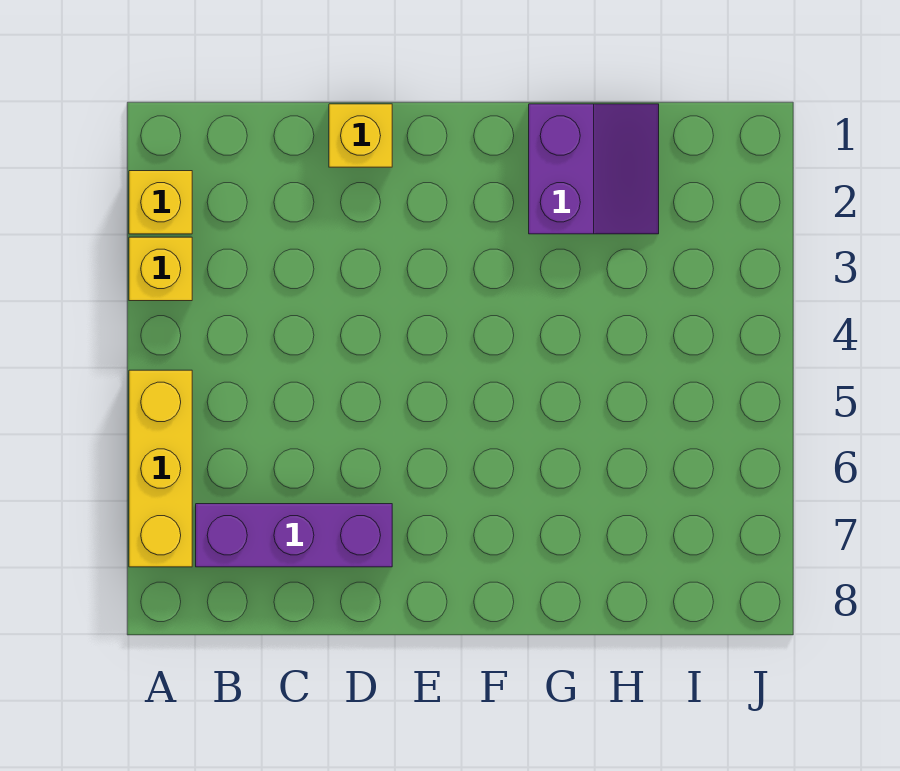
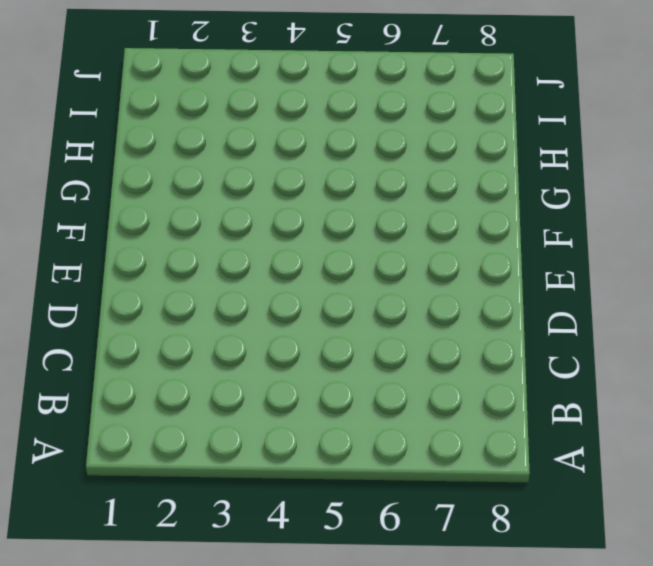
none -> yellow 1x1 brick [129,171,192,234]
none -> yellow 1x1 brick [129,237,192,301]

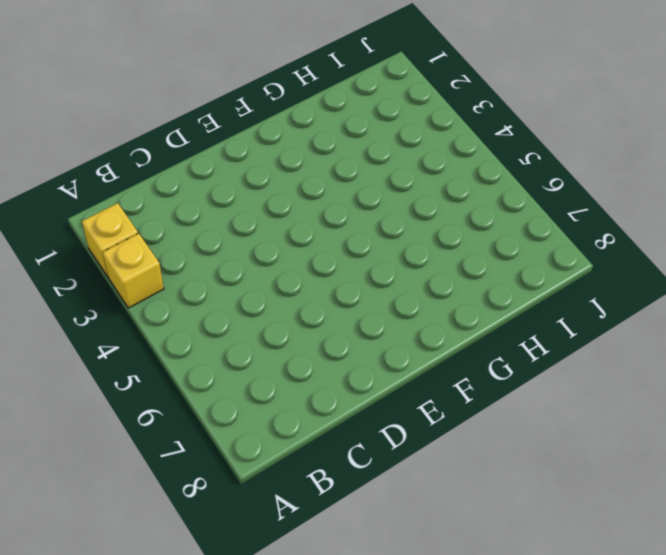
none -> yellow 1x3 brick [129,370,192,567]
none -> purple 1x3 brick [196,504,392,567]

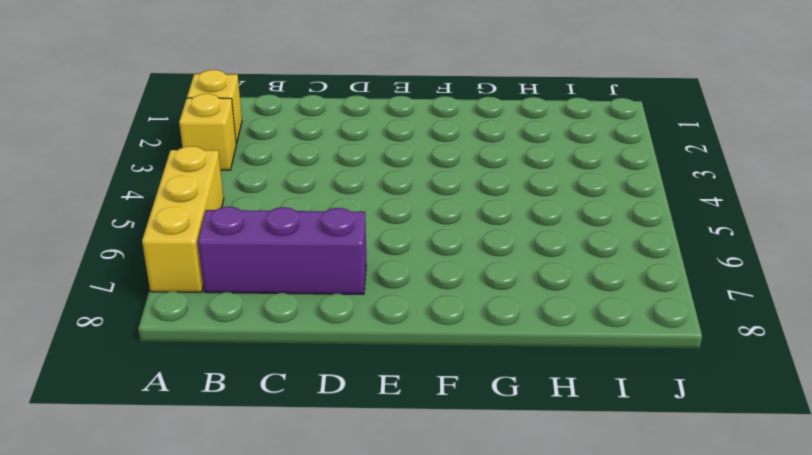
none -> yellow 1x1 brick [329,104,392,167]
none -> purple 2x2 slope [529,104,659,234]

